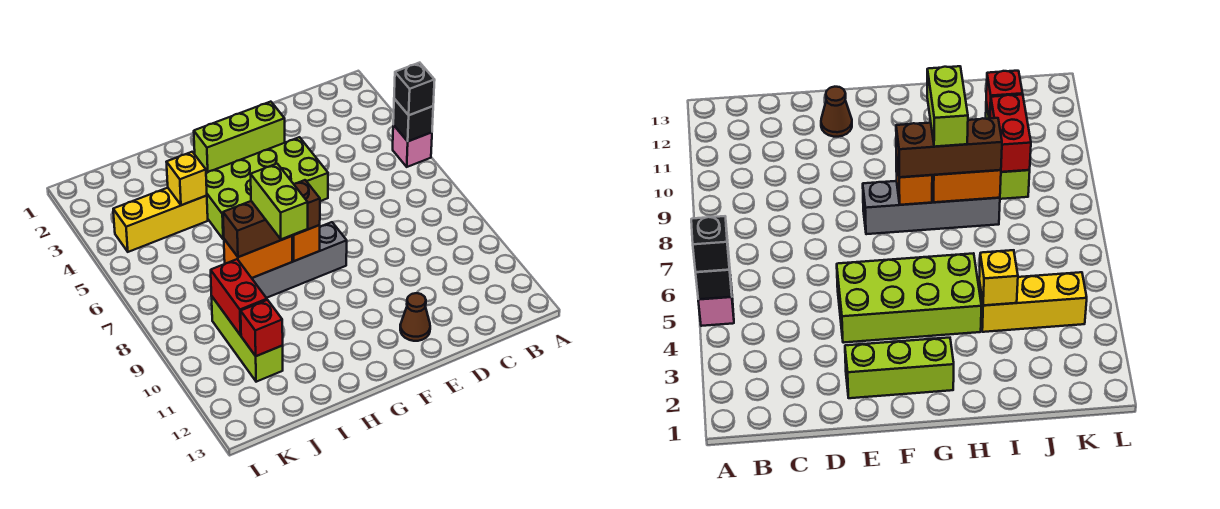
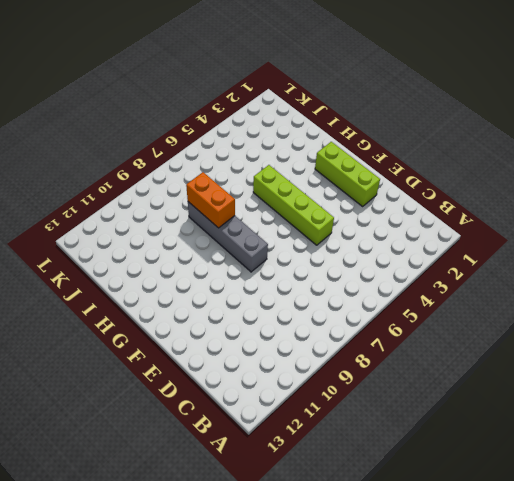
lime 1x4 brick [253,165,334,245] -> lime 2x4 brick [206,137,328,239]
none -> pink 1x1 brick [393,125,432,167]
none -> brown 1x1 cone [400,293,430,341]
none -> yellow 1x3 brick [113,188,208,252]

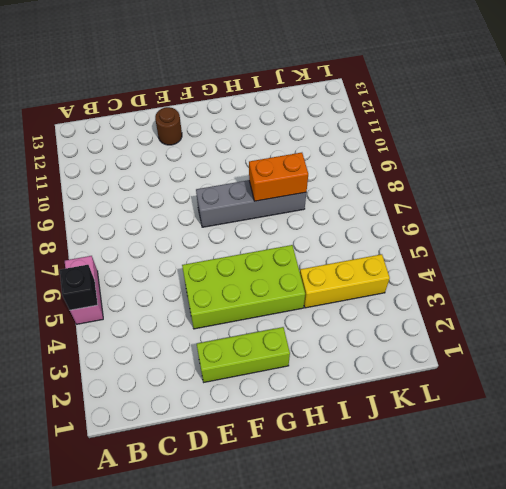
pink 1x2 brick [65,256,103,324] -> pink 1x1 brick [393,125,432,167]
brown 1x1 round brick [155,107,182,145] -> brown 1x1 cone [400,293,430,341]
none -> lime 1x3 brick [212,297,283,382]
none -> orange 1x1 brick [292,225,320,261]
none -> yellow 1x1 brick [167,152,207,205]

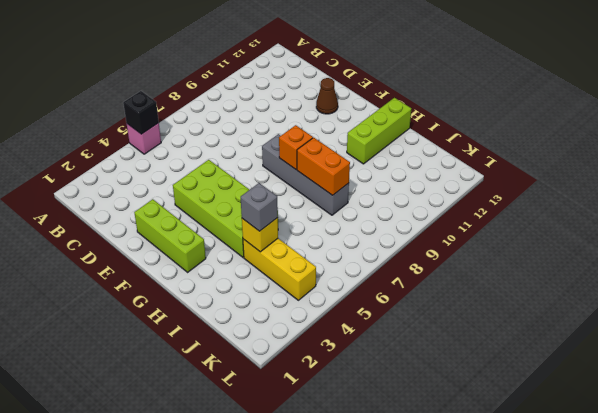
lime 1x3 brick [347,98,411,164] -> lime 1x3 brick moved to [212,297,283,382]
grey 1x1 brick [241,183,278,231] -> none
none -> red 1x2 brick [211,259,267,335]
none -> red 1x1 brick [241,300,283,356]
none -> black 1x1 brick [394,63,435,115]

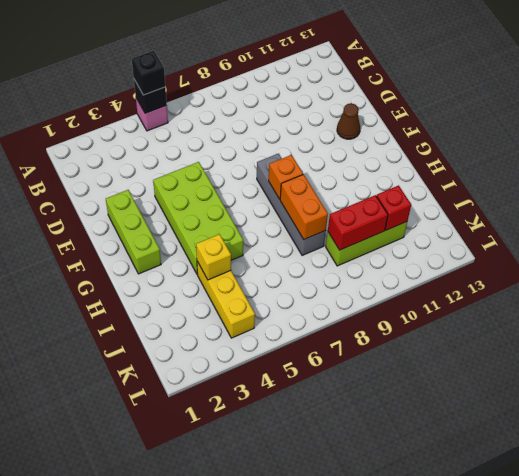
none -> brown 1x3 brick [223,180,320,257]
none -> lime 1x2 brick [251,164,308,239]

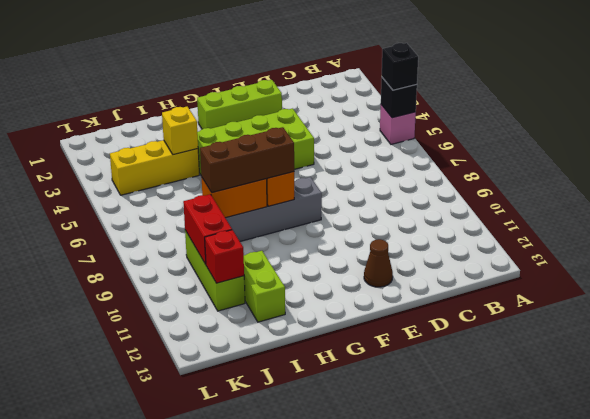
lime 1x2 brick [244,251,285,322] -> lime 1x2 brick moved to [251,164,308,239]

